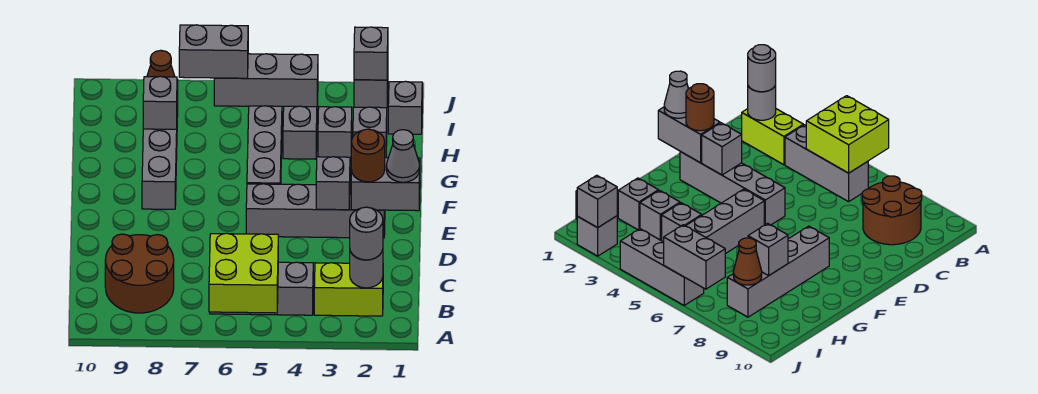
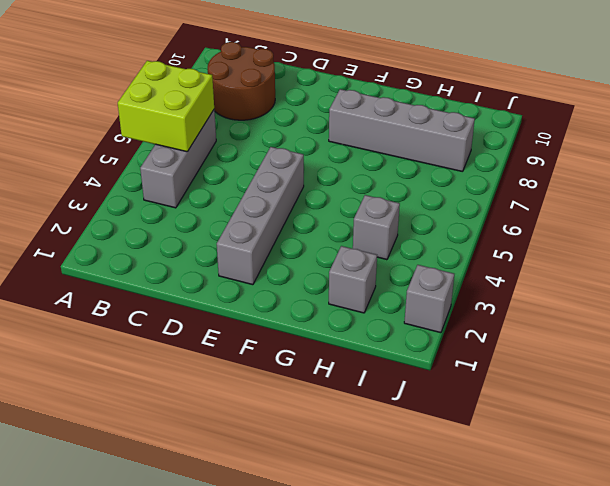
none -> lime 1x2 brick [314,263,383,316]
none -> grey 1x3 brick [247,106,282,184]
none -> grey 1x1 brick [318,107,352,160]

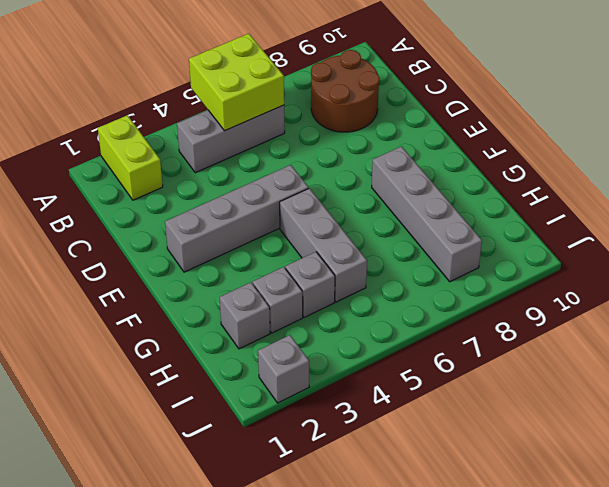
lime 1x2 brick [98,115,163,200] -> lime 1x2 brick turned to [314,263,383,316]
none -> grey 1x1 brick [388,81,422,134]
none -> grey 1x3 brick [214,54,318,107]
none -> grey 1x1 round brick [350,250,383,288]

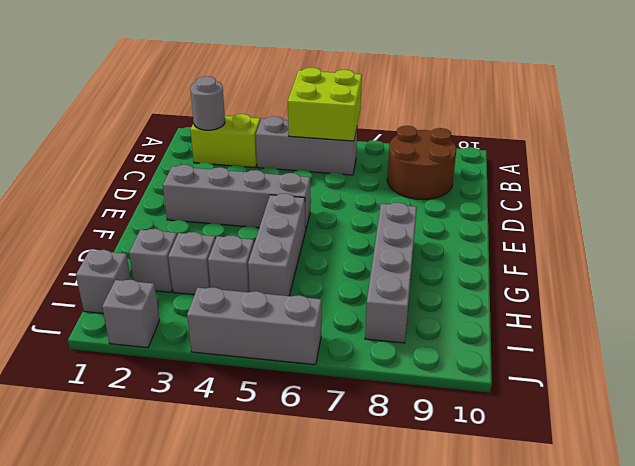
none -> grey 1x2 brick [351,158,420,211]
none -> grey 1x1 brick [316,157,350,210]
none -> grey 1x1 brick [143,76,177,129]

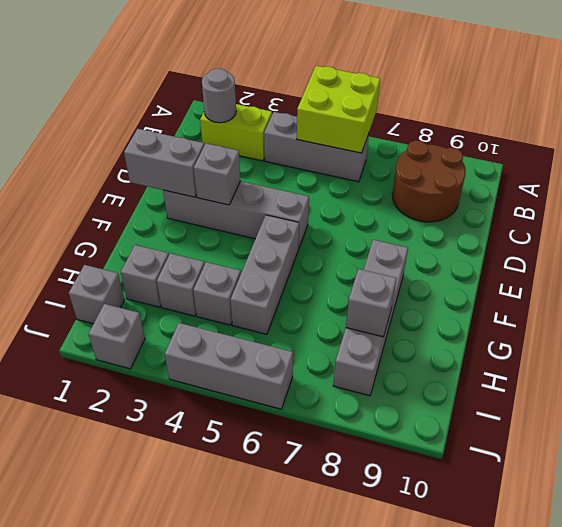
none -> brown 1x1 cone [147,50,175,77]
none -> grey 1x1 brick [354,27,388,80]
none -> grey 1x2 brick [179,25,248,78]

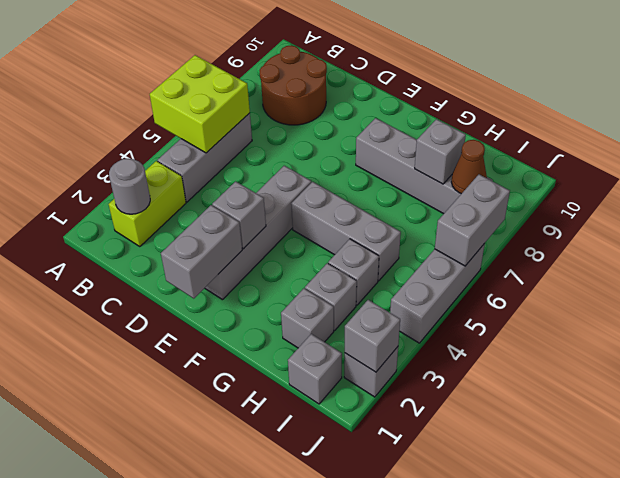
none -> grey 1x1 round brick [350,207,383,260]
none -> grey 1x1 cone [386,130,420,182]
none -> brown 1x1 round brick [351,129,385,182]

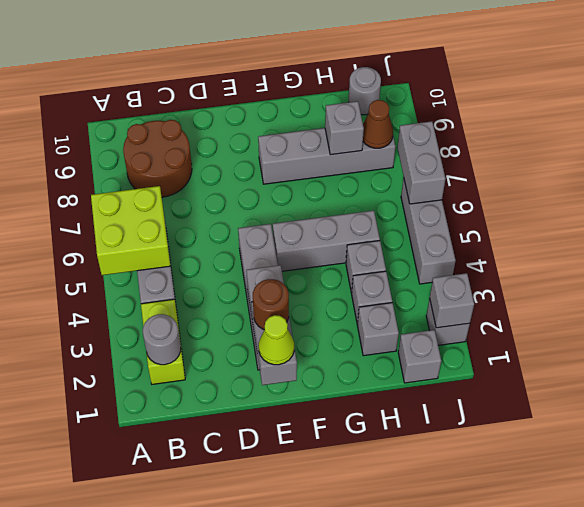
lime 1x1 cone [259,315,294,365] -> grey 1x1 cone [386,130,420,182]
grey 1x1 round brick [349,67,381,115] -> grey 1x1 round brick moved to [350,207,383,260]

